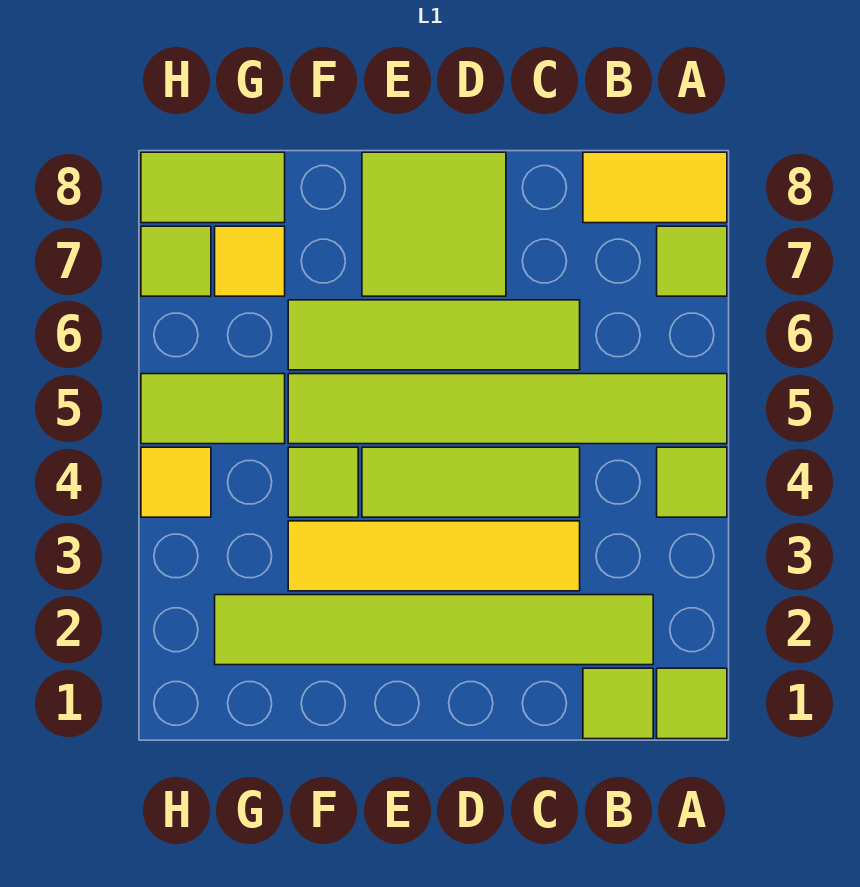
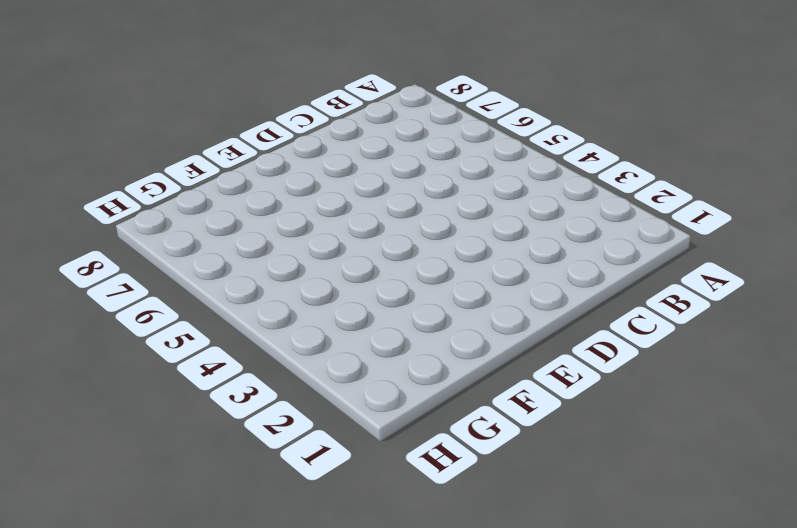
none -> lime 1x1 tile [657,668,727,739]
none -> lime 1x1 tile [657,447,727,517]
none -> lime 1x6 tile [288,374,727,444]

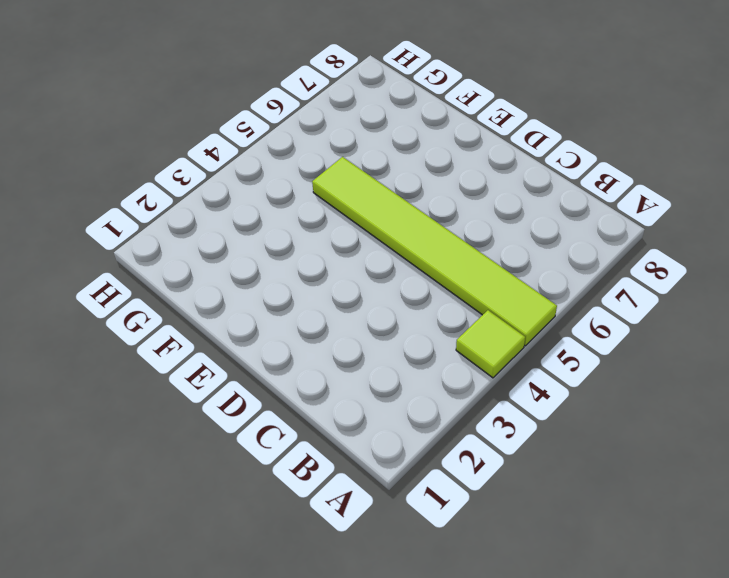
none -> lime 1x1 tile [657,668,727,739]
none -> lime 1x1 tile [657,226,727,296]
none -> yellow 1x2 tile [583,152,727,223]

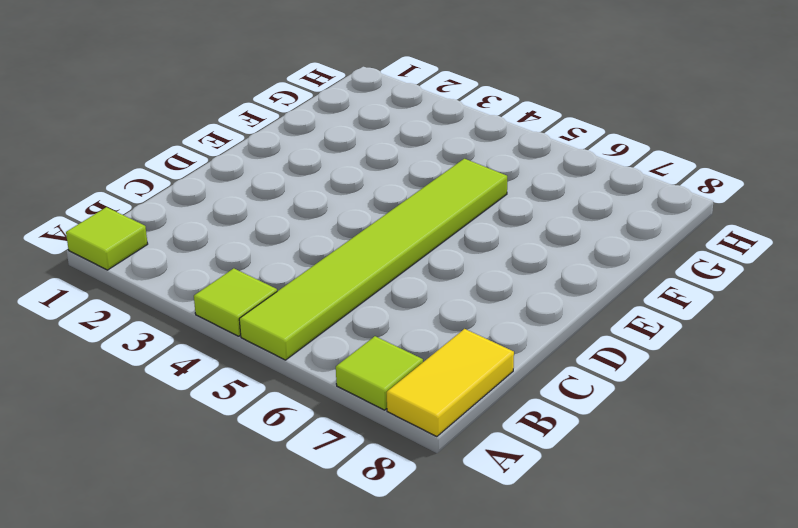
none -> lime 1x1 tile [583,668,653,739]
none -> lime 1x6 tile [215,595,653,665]
none -> yellow 1x4 tile [288,521,580,591]

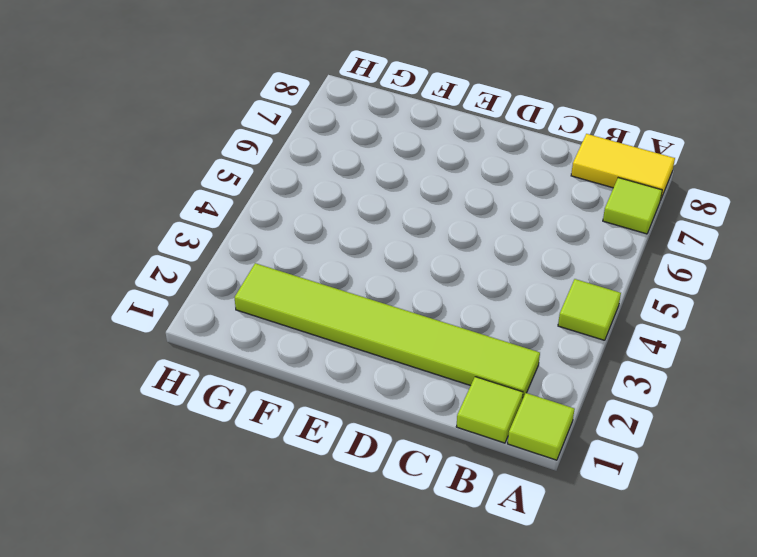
none -> lime 1x6 tile [288,374,727,444]
none -> yellow 1x4 tile [288,521,580,591]
none -> lime 1x3 tile [362,447,580,517]

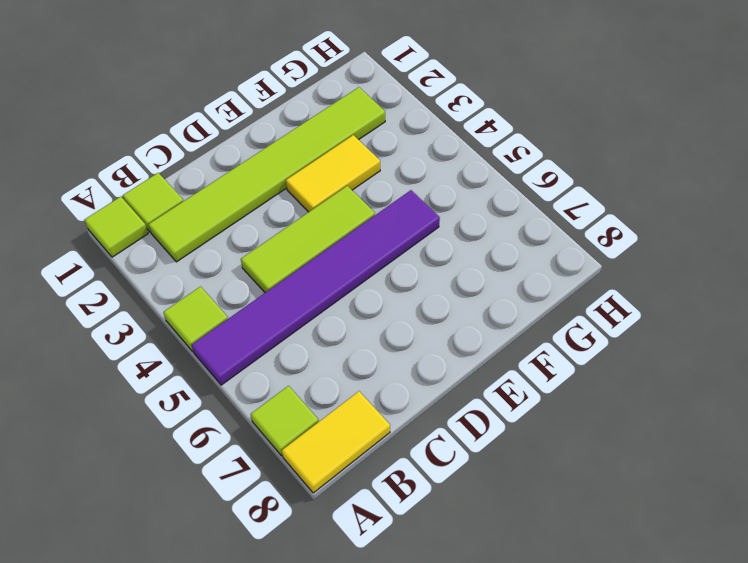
purple 1x6 tile [191,190,440,385] -> lime 1x6 tile [288,374,727,444]
yellow 1x2 tile [286,135,380,212] -> yellow 1x4 tile [288,521,580,591]
none -> lime 1x4 tile [288,300,580,370]
none -> lime 2x2 tile [362,152,506,296]
none -> lime 1x1 tile [288,447,358,517]

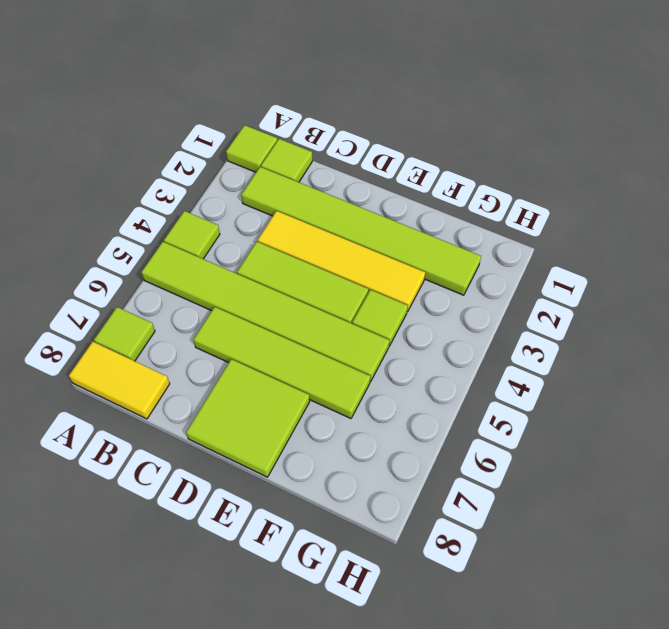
none -> lime 1x2 tile [141,374,285,444]
none -> yellow 1x1 tile [215,226,285,296]
none -> lime 1x2 tile [141,152,285,223]

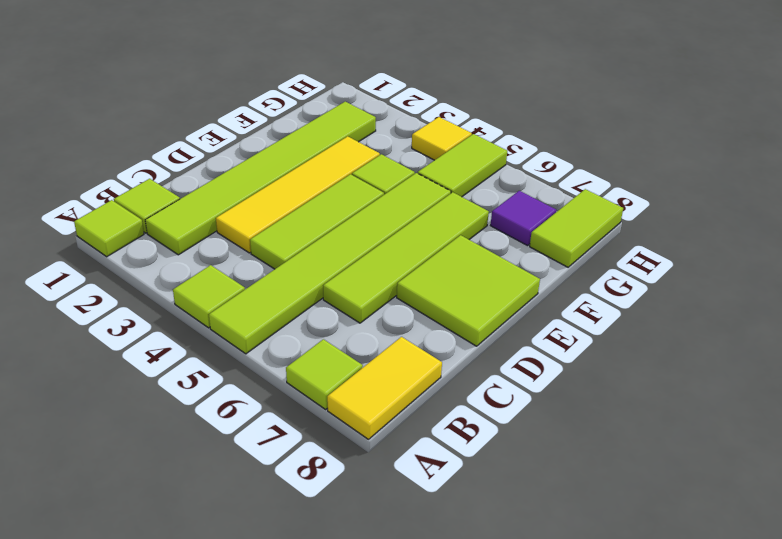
purple 1x1 tile [491,191,556,246] -> yellow 1x1 tile [215,226,285,296]
none -> lime 1x1 tile [141,226,211,296]

